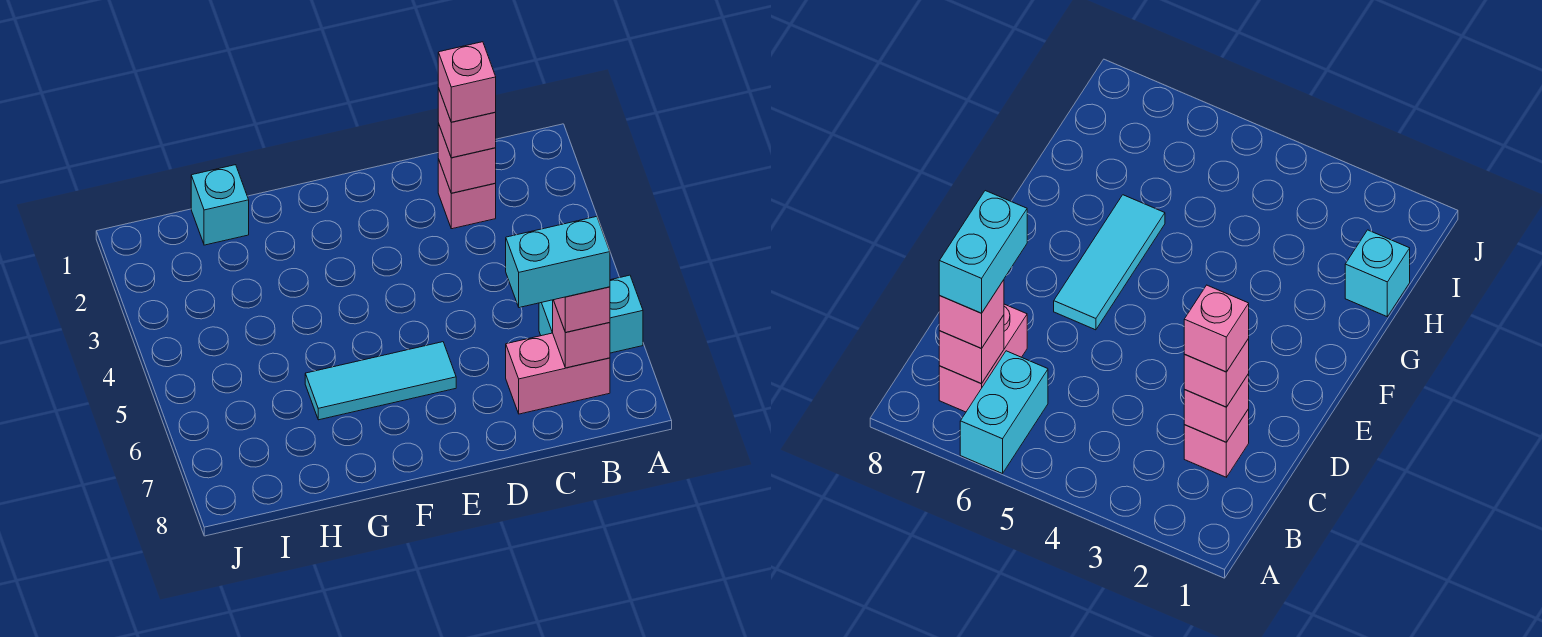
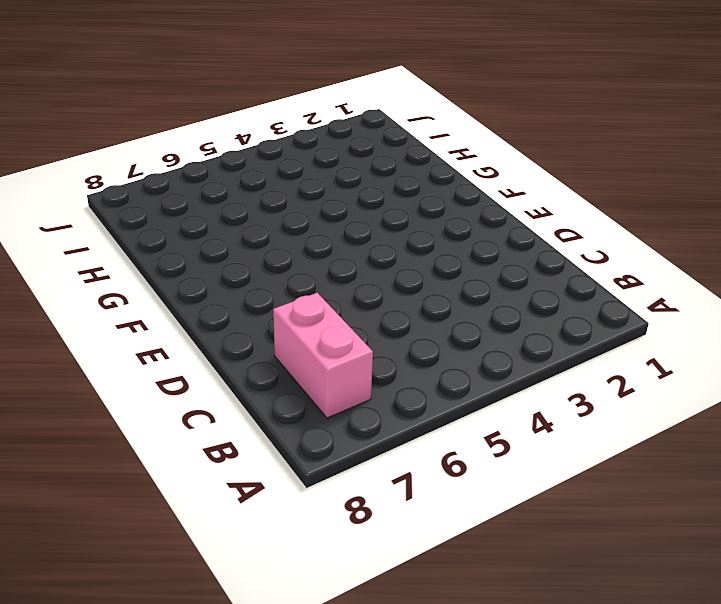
none -> cyan 1x2 brick [539,275,643,353]
none -> pink 1x1 brick [438,159,496,229]

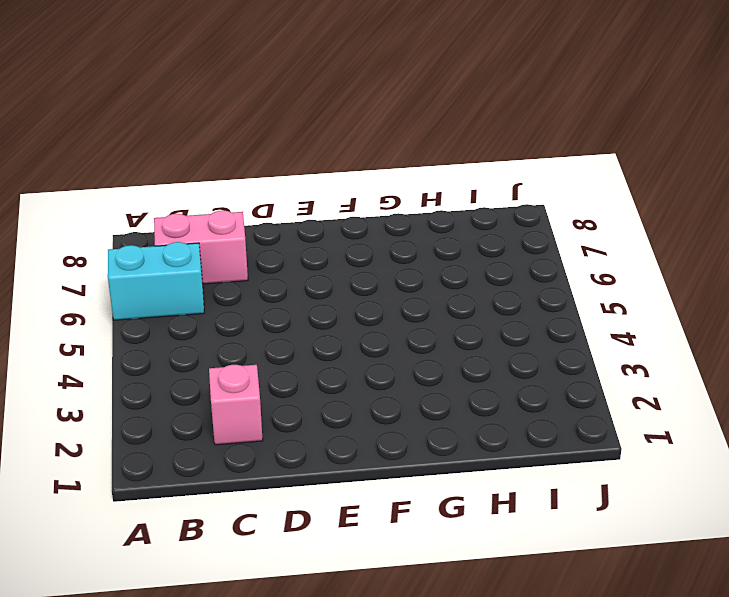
none -> cyan 1x3 tile [305,342,456,420]
none -> cyan 1x1 brick [191,165,249,245]

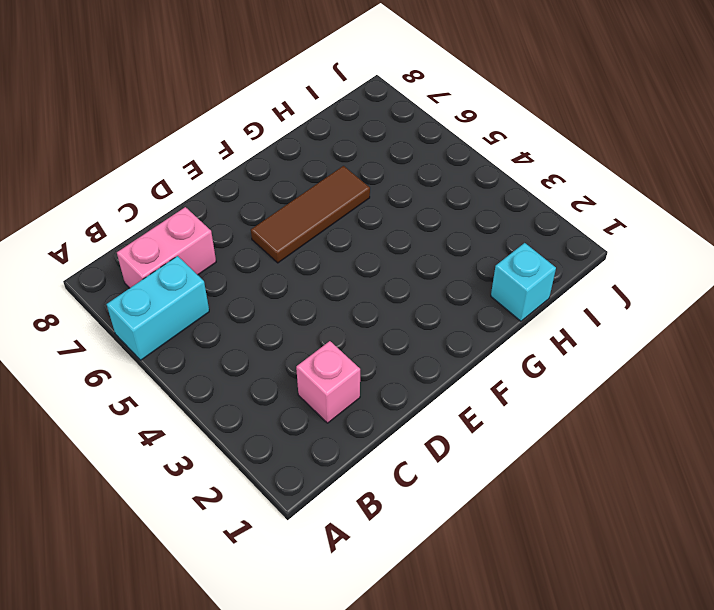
brown 1x3 tile [251,166,370,263] -> cyan 1x3 tile [305,342,456,420]
none -> pink 1x1 brick [553,300,610,368]
none -> pink 1x1 brick [438,123,496,193]

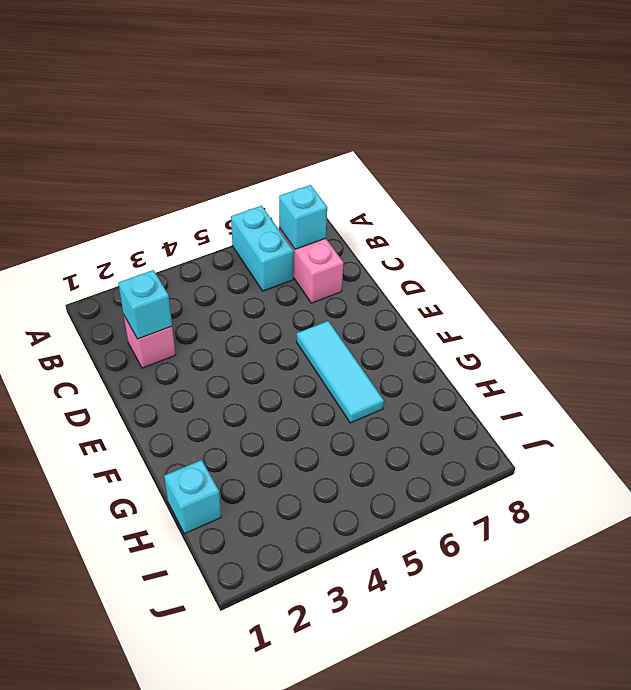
cyan 1x1 brick [279,185,327,249] -> pink 1x1 brick [553,300,610,368]
cyan 1x1 brick [118,270,172,339] -> pink 1x1 brick [438,123,496,193]
none -> pink 1x1 brick [554,287,610,333]
none -> pink 1x1 brick [438,88,496,158]

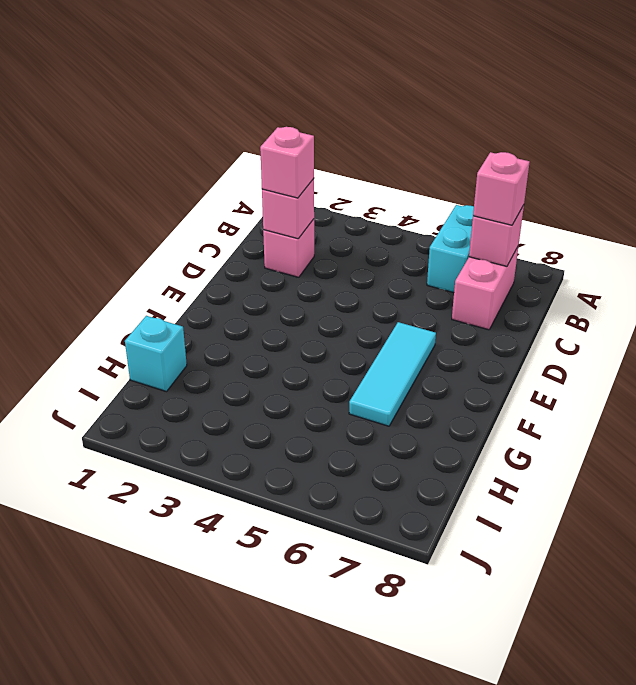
none -> cyan 1x2 brick [506,216,610,308]
none -> pink 1x1 brick [438,42,496,122]

